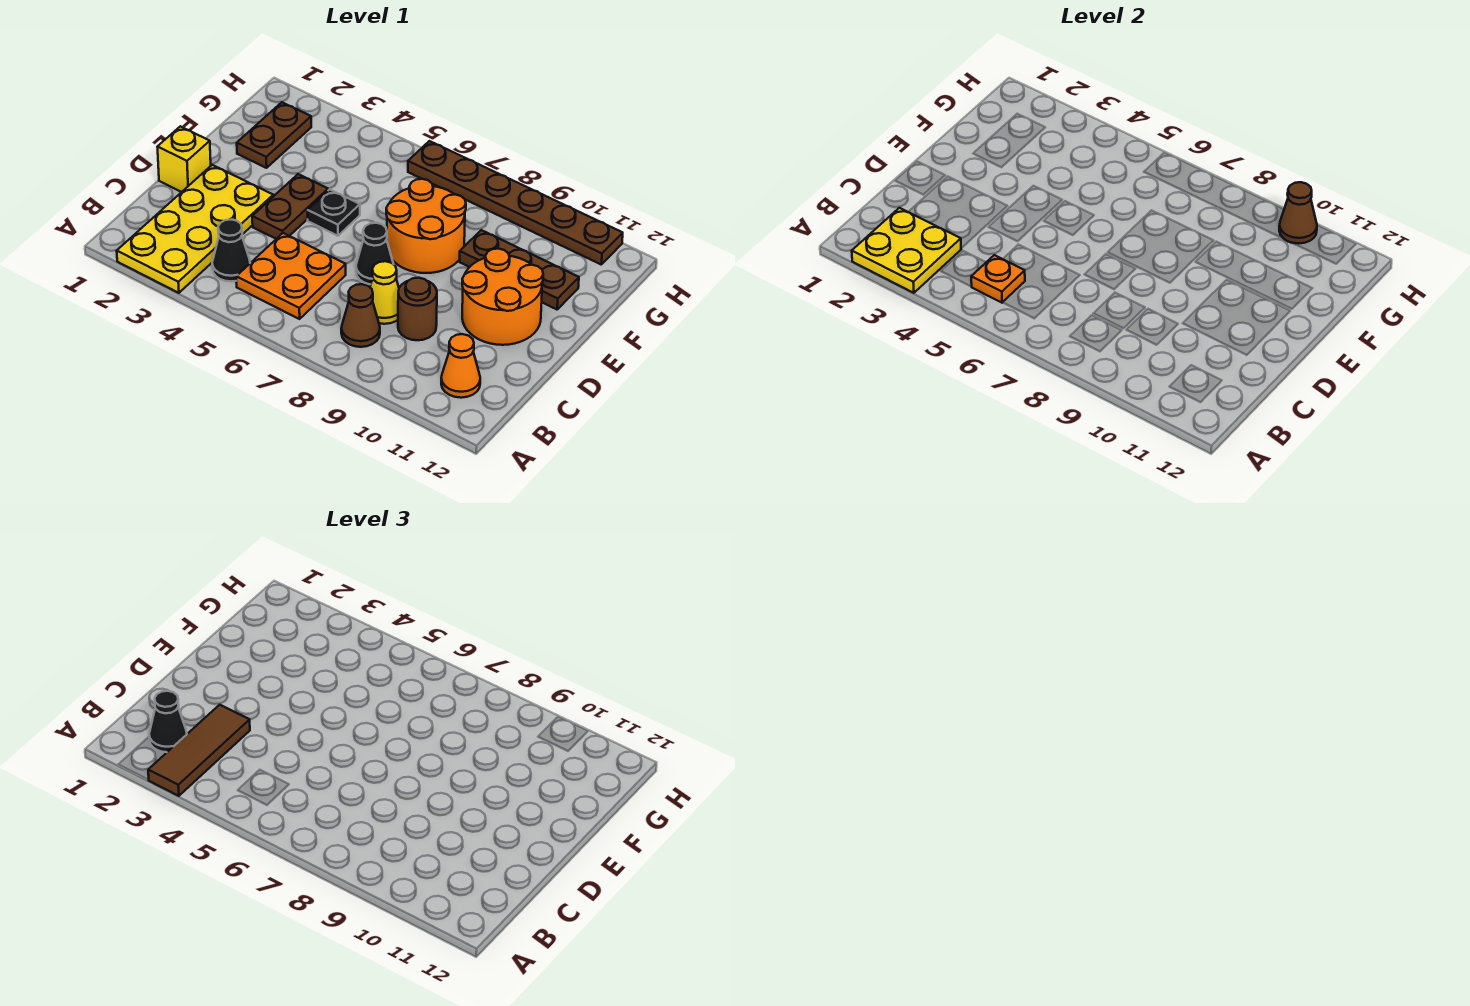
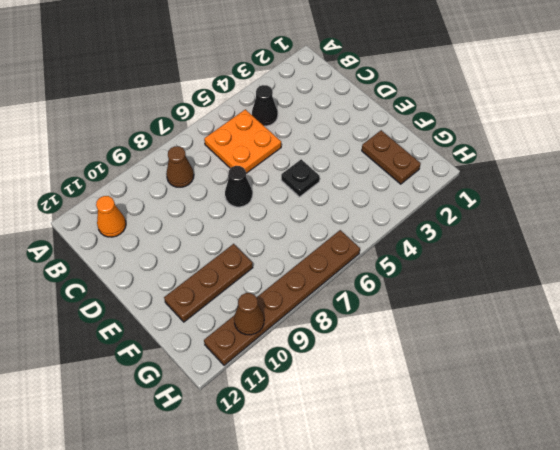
none -> yellow 2x4 plate [117,165,273,293]
none -> yellow 1x1 cone [370,261,399,324]
none -> brown 1x1 round brick [398,278,437,340]

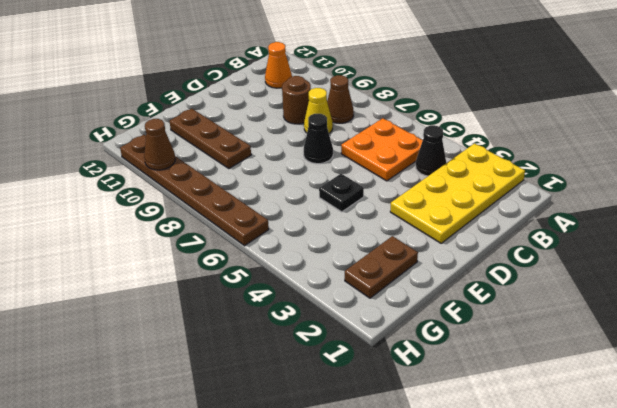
none -> yellow 1x1 brick [158,126,211,192]
none -> brown 1x2 plate [252,174,328,239]
none -> orange 2x2 round brick [462,249,543,345]

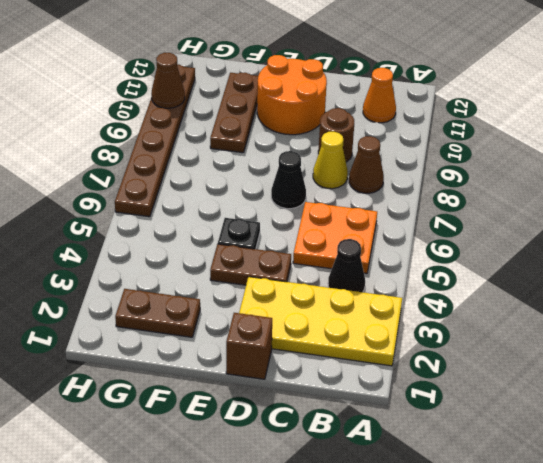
brown 1x1 brick [226,313,272,379] -> yellow 1x1 brick [158,126,211,192]
none -> orange 2x2 round brick [386,179,466,273]
none -> yellow 2x2 plate [852,208,961,293]
none -> orange 1x1 plate [971,255,1025,303]

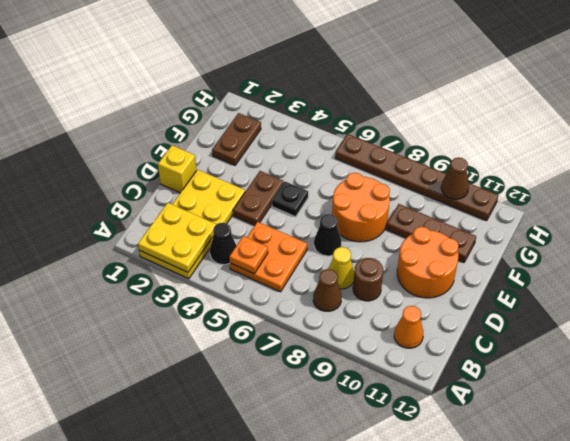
none -> brown 1x3 tile [148,705,250,796]
none -> black 1x1 cone [149,691,187,752]

